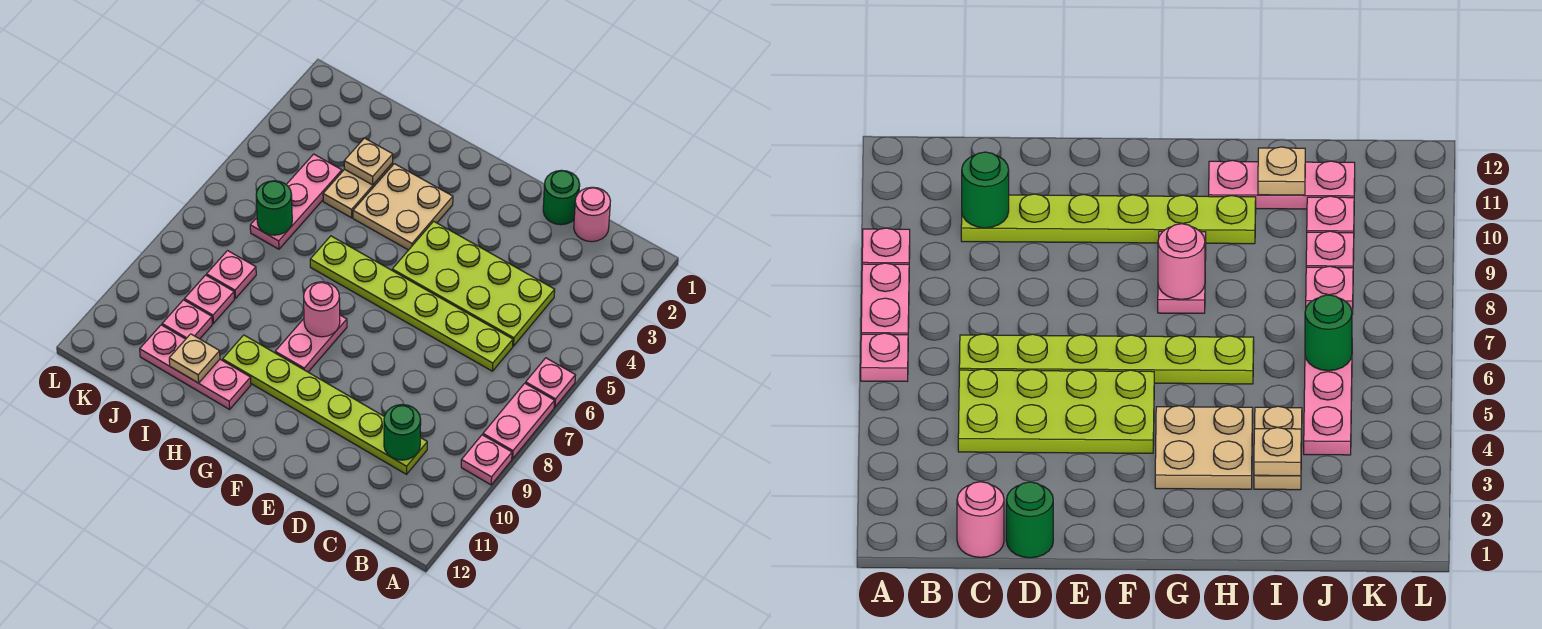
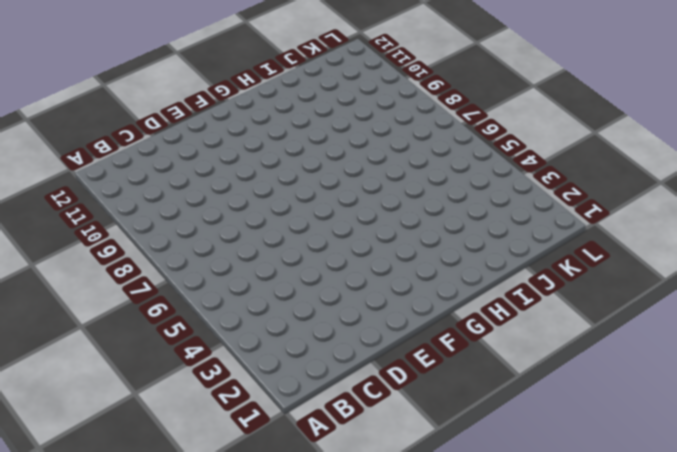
none -> pink 1x1 plate [526,358,576,407]
none -> pink 1x2 plate [483,383,554,459]
none -> pink 1x1 plate [461,435,512,485]

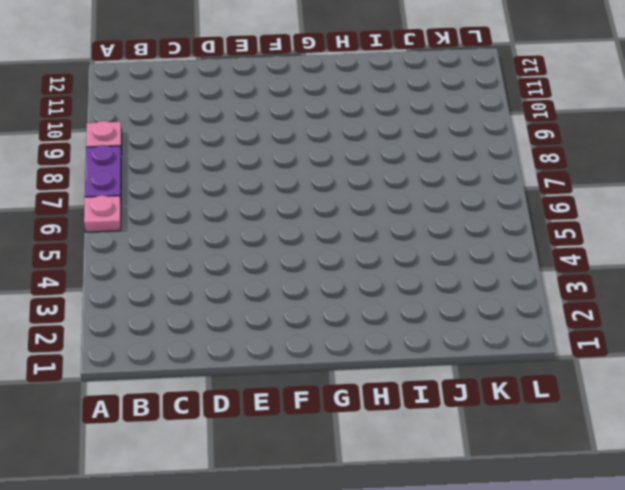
purple 1x2 plate [85,145,121,200] -> pink 1x2 plate [483,383,554,459]
none -> pink 1x1 round brick [574,187,610,242]
none -> lime 2x4 plate [392,221,555,346]
none -> lime 1x6 plate [310,236,513,371]

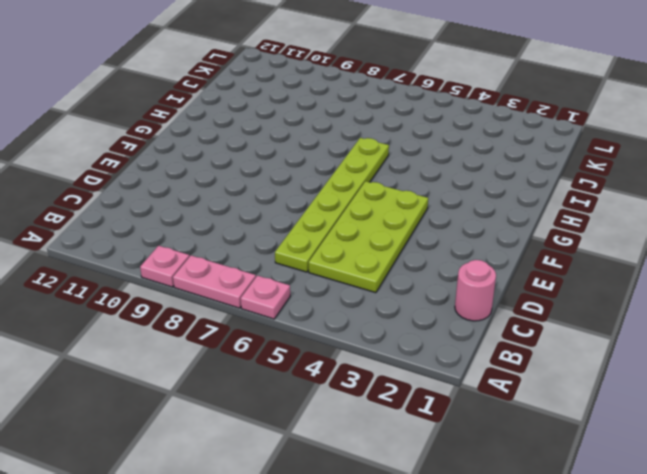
none -> lime 1x6 plate [223,335,427,474]
none -> green 1x1 round brick [543,170,580,225]
none -> tan 2x2 plate [353,164,453,250]

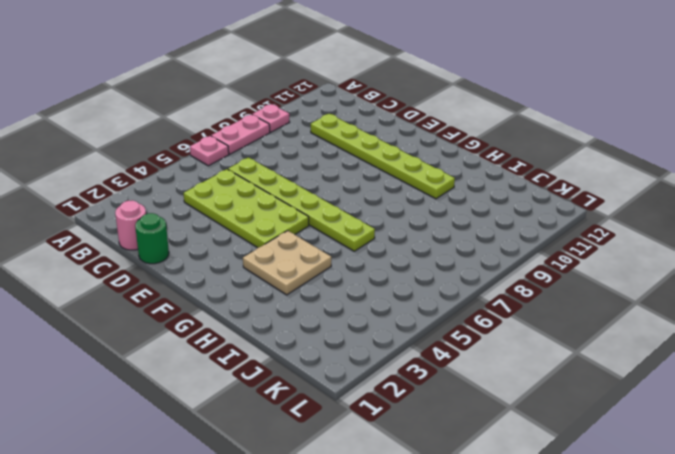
none -> pink 1x2 plate [275,315,347,372]
none -> pink 1x3 plate [140,325,251,409]
none -> tan 1x2 plate [323,163,393,218]

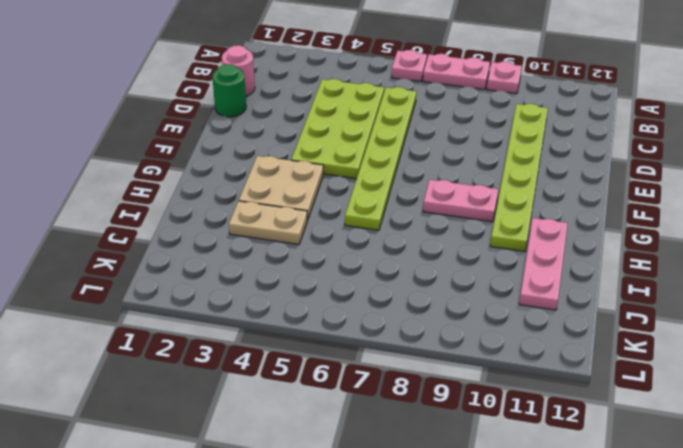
none -> pink 1x3 plate [250,154,342,249]
none -> pink 1x1 plate [207,251,256,298]
none -> pink 1x1 plate [184,275,234,323]

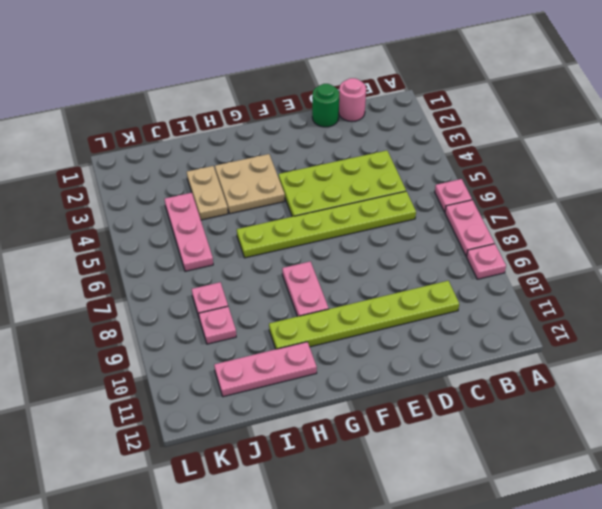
none -> pink 1x1 plate [162,300,212,339]
none -> green 1x1 round brick [384,405,421,460]
none -> pink 1x1 round brick [304,282,340,337]

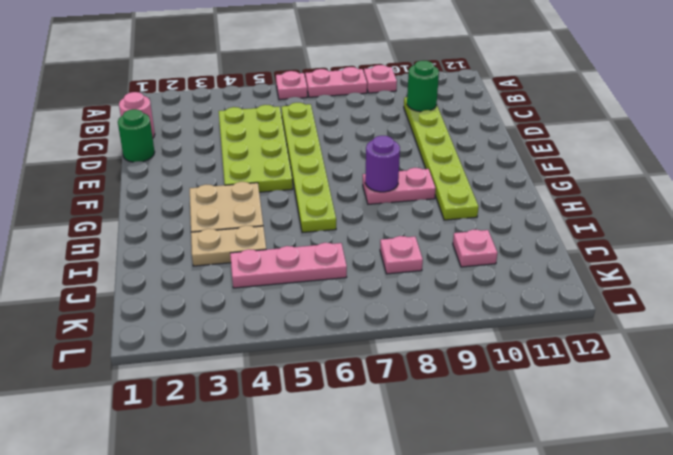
purple 1x1 round brick [365,136,400,192] -> pink 1x1 round brick [304,282,340,337]
none -> pink 1x3 plate [140,325,251,409]
none -> pink 1x1 plate [184,275,234,323]
none -> tan 1x1 plate [344,138,393,185]

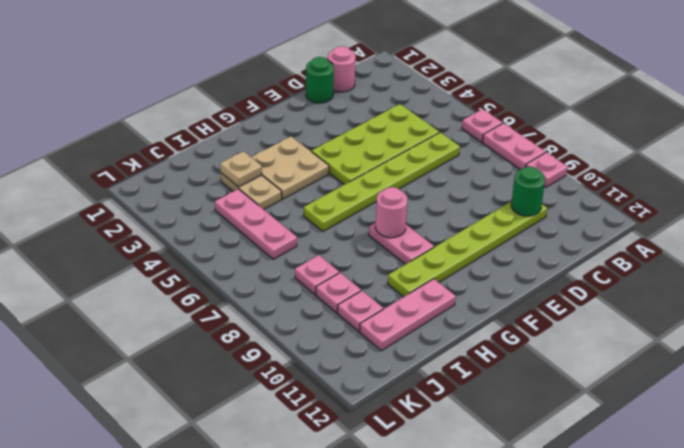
none -> tan 1x1 plate [169,334,220,383]
none -> green 1x1 round brick [256,181,292,235]

